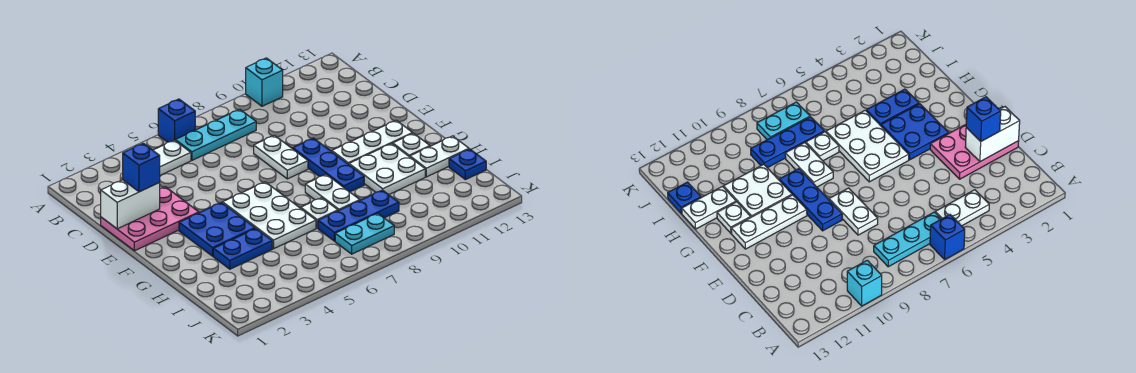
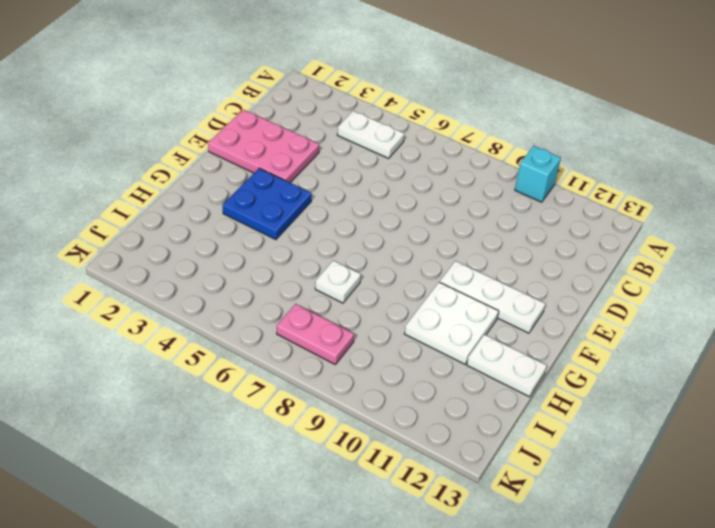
pink 1x2 plate [277,304,354,364] -> cyan 1x2 plate [335,213,394,254]
none -> blue 1x1 brick [158,99,195,142]
none -> cyan 1x3 plate [175,109,256,160]
none -> white 1x2 plate [254,135,308,179]

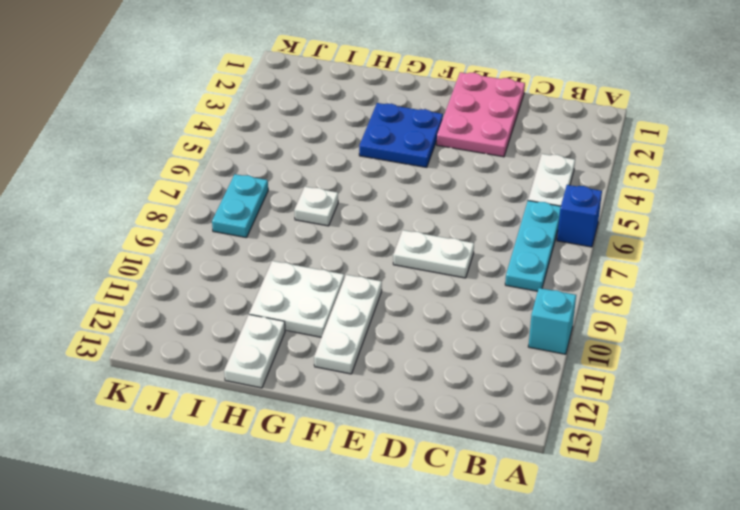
none -> blue 1x3 plate [293,138,364,192]
none -> white 2x3 plate [223,182,316,249]
none -> white 1x2 plate [305,175,360,211]

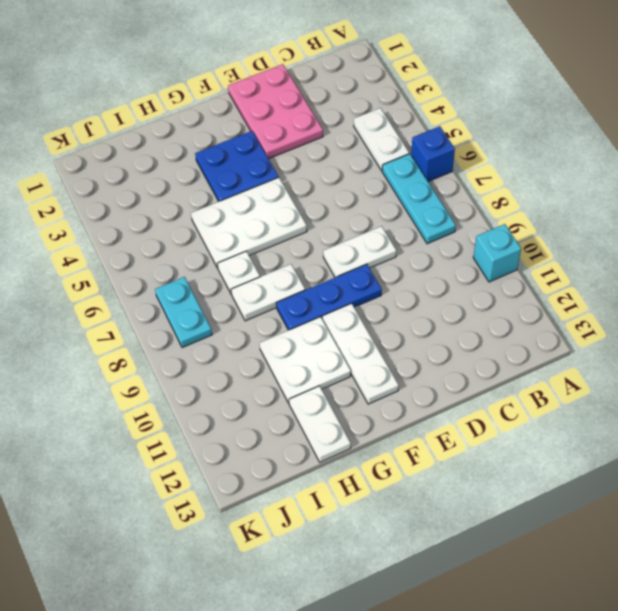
none -> white 1x1 plate [393,133,430,157]
none -> blue 1x2 plate [213,228,272,269]
none -> blue 1x3 plate [318,190,399,241]

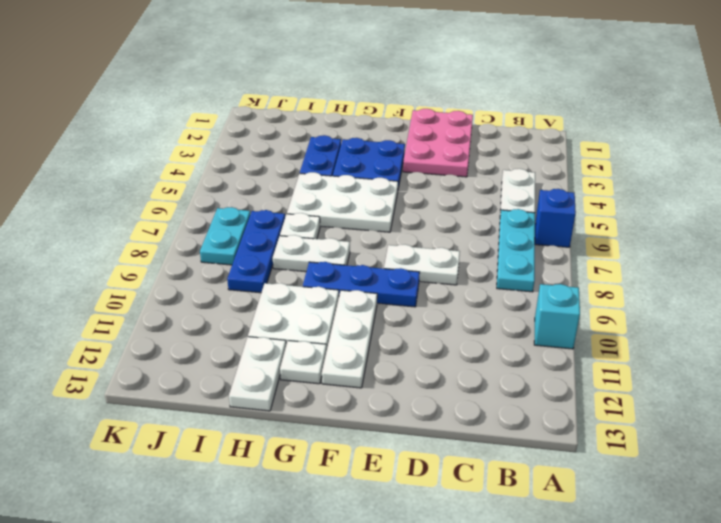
none -> blue 1x1 plate [449,149,486,180]
none -> white 1x2 brick [101,180,160,229]
none -> blue 1x1 brick [123,143,160,192]

